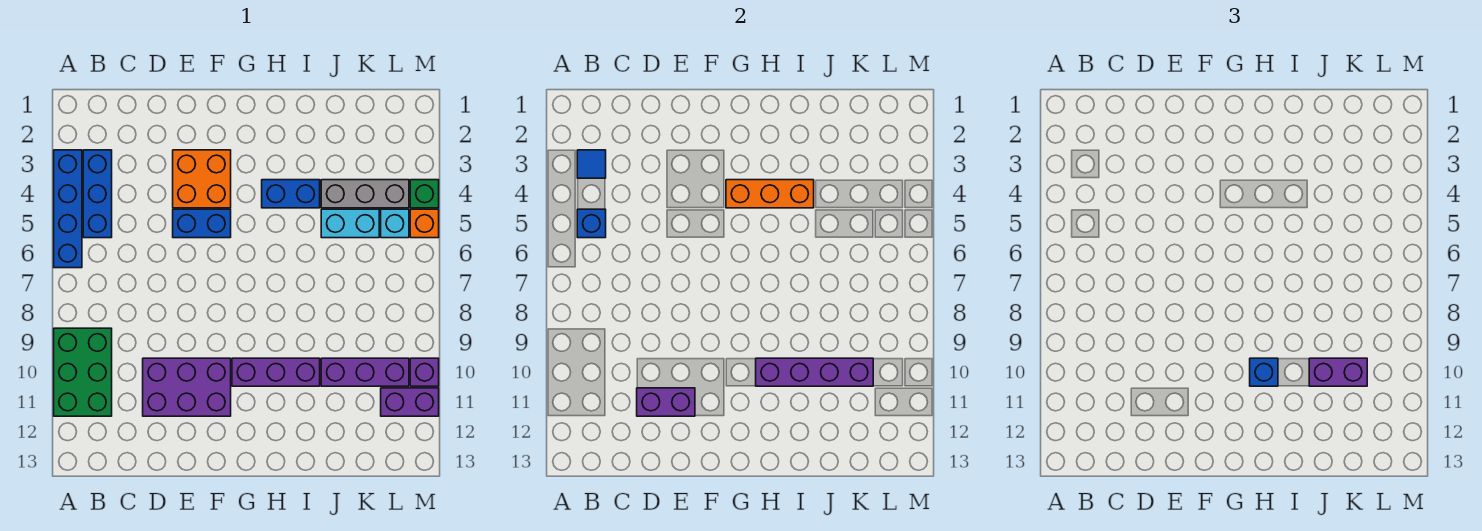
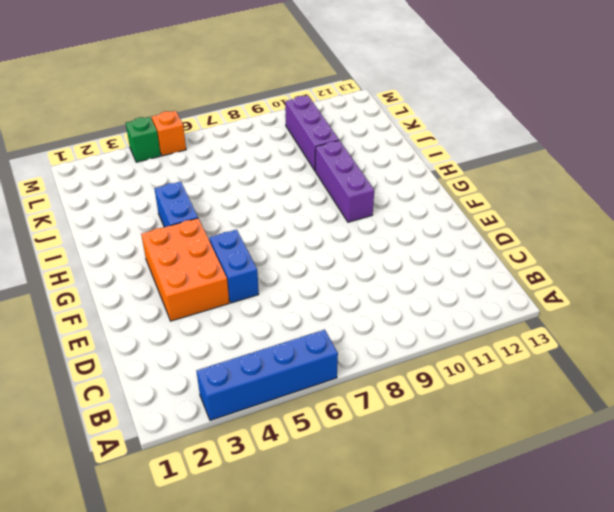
orange 2x3 brick [141,218,229,321] -> orange 2x2 brick [173,150,231,208]
none -> green 2x3 brick [54,328,112,416]
none -> blue 1x3 brick [83,150,112,238]
none -> purple 2x3 brick [143,358,231,416]

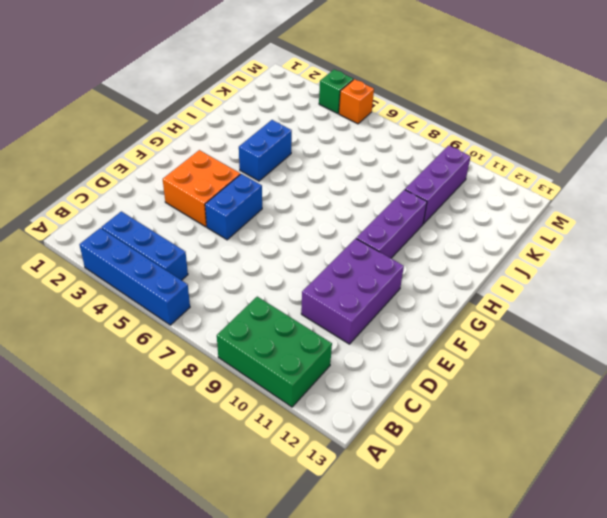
none -> grey 1x3 brick [321,180,409,208]
none -> cyan 1x2 brick [321,209,379,238]
none -> cyan 1x1 brick [381,209,409,238]

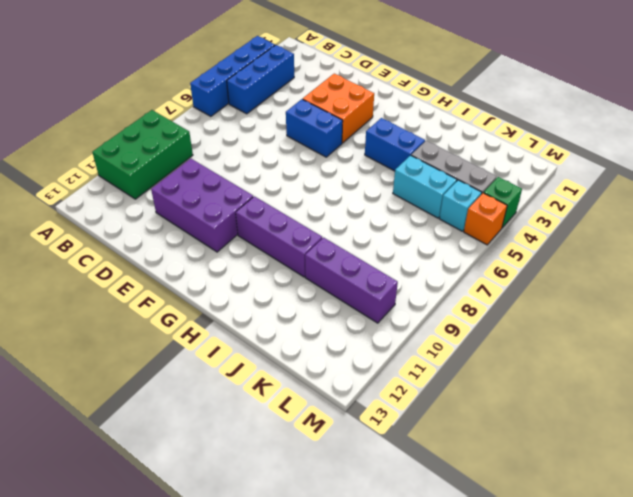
none -> purple 1x2 brick [381,388,439,416]
none -> purple 1x1 brick [410,358,439,386]
none -> blue 1x1 tile [577,150,606,178]

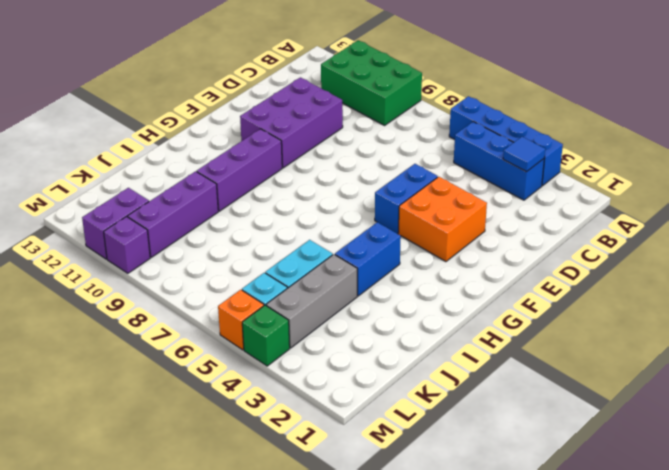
none -> blue 1x1 brick [577,209,606,238]
none -> purple 1x2 brick [637,388,695,416]
none -> orange 1x3 brick [726,180,814,208]

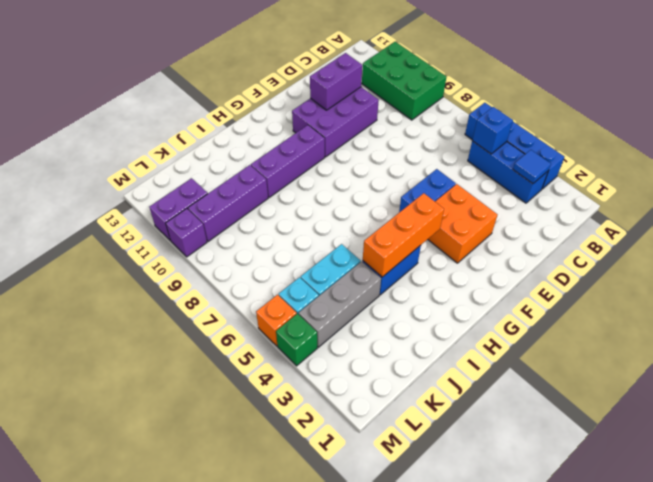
none -> purple 1x4 brick [756,358,873,386]
none -> blue 1x1 brick [1250,358,1278,386]
none -> purple 1x2 brick [1309,358,1367,386]

